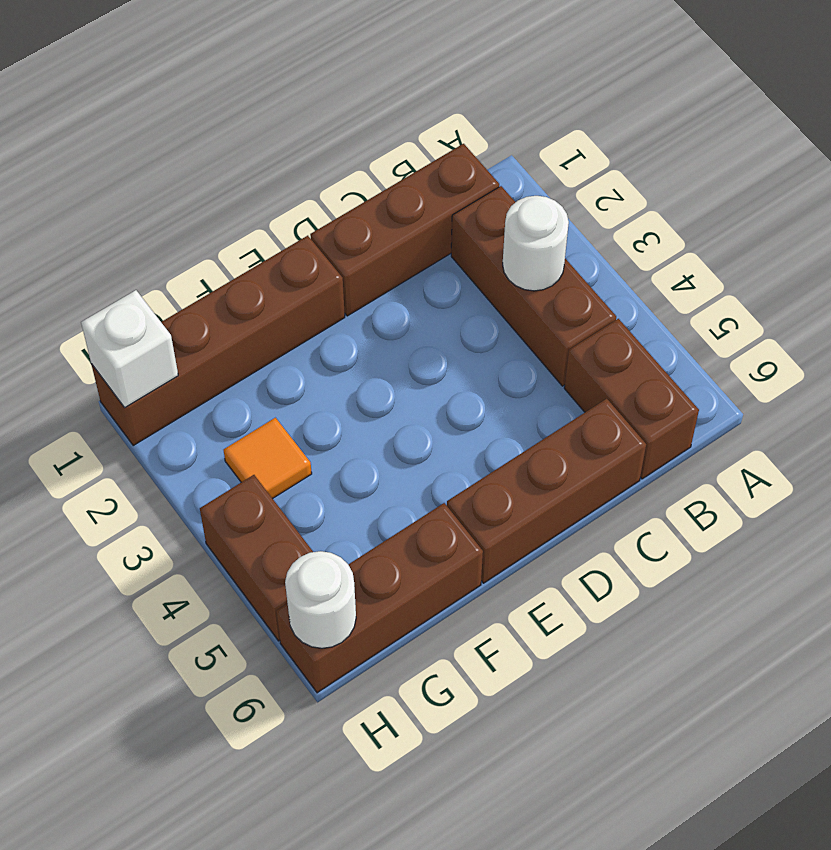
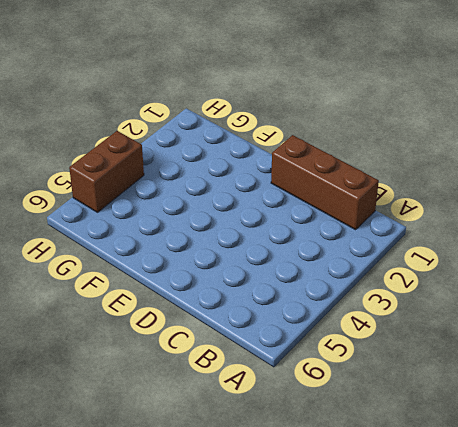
none -> brown 1x3 brick [451,186,616,386]
none -> brown 1x2 brick [564,319,699,479]

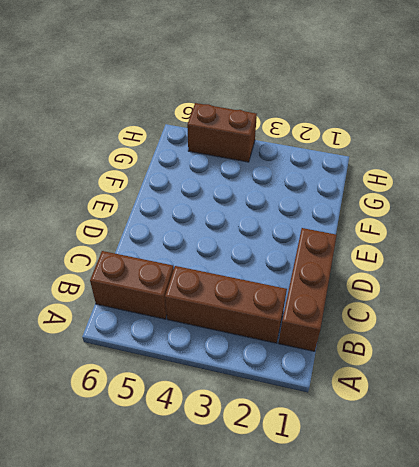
none -> brown 1x3 brick [447,399,646,583]
none -> brown 1x4 brick [91,236,345,446]

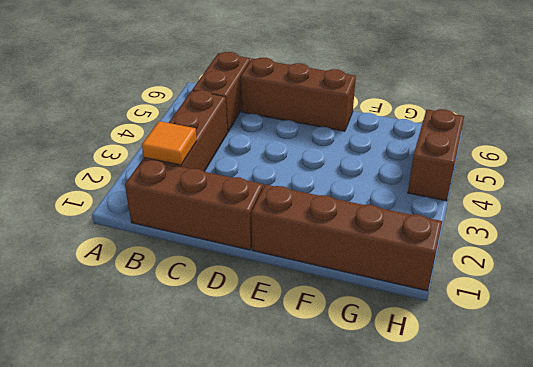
orange 1x1 tile [142,121,197,165] -> orange 1x1 tile moved to [224,418,312,498]
none -> brown 1x3 brick [276,503,483,693]
none -> white 1x1 round brick [503,196,569,291]

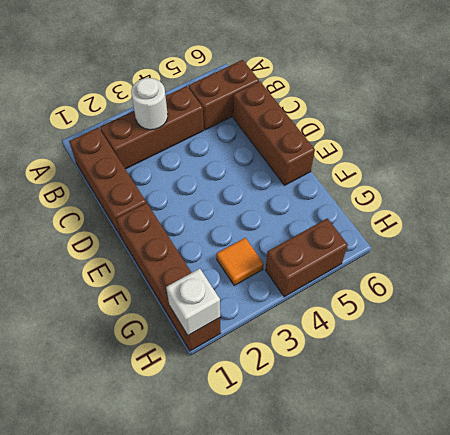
none -> brown 1x3 brick [276,503,483,693]
none -> white 1x1 round brick [285,551,356,648]

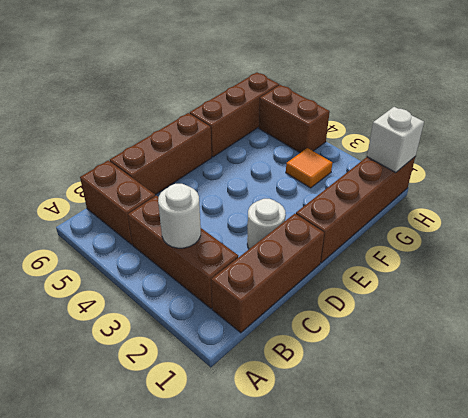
white 1x1 round brick [247,199,286,249] -> white 1x1 round brick moved to [285,551,356,648]

